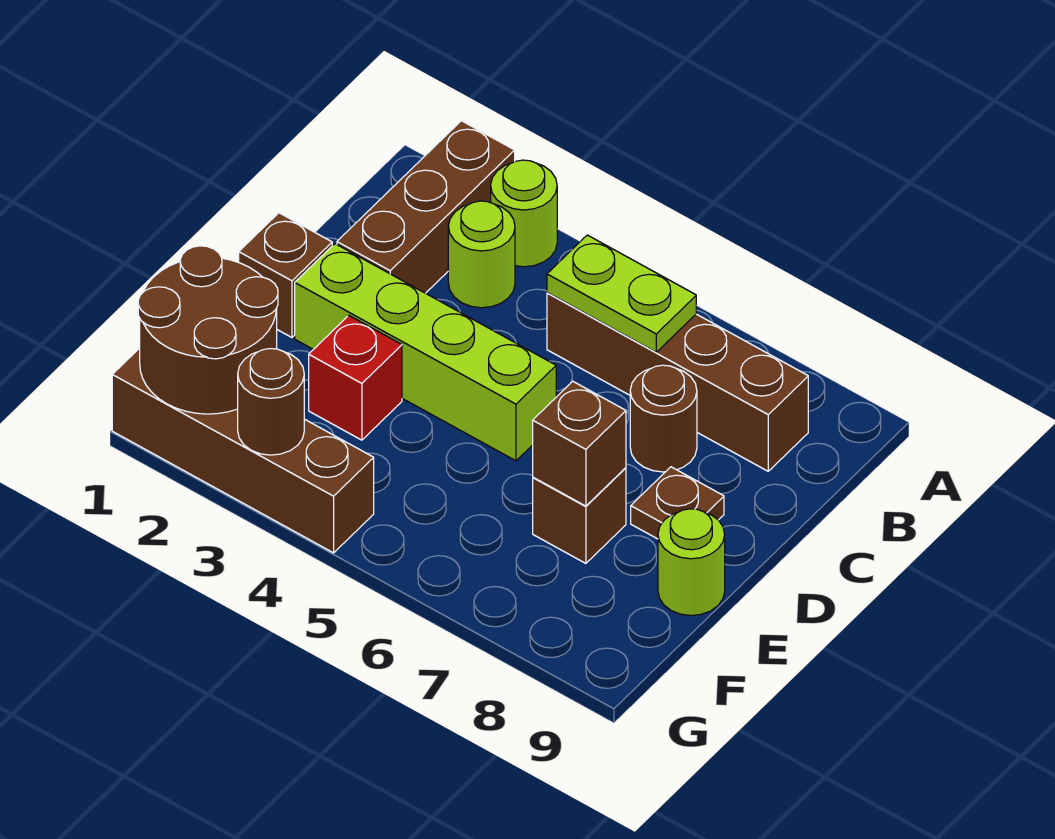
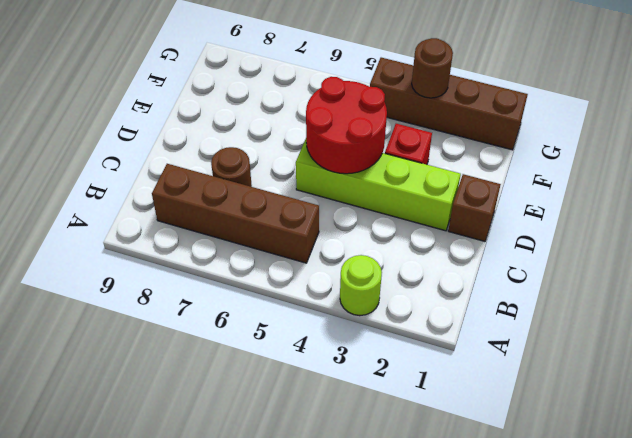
red 2x2 round brick [306,77,387,174] -> none
none -> brown 1x3 brick [337,121,515,293]
none -> lime 1x1 round brick [448,201,515,308]
none -> brown 1x1 plate [631,467,724,539]

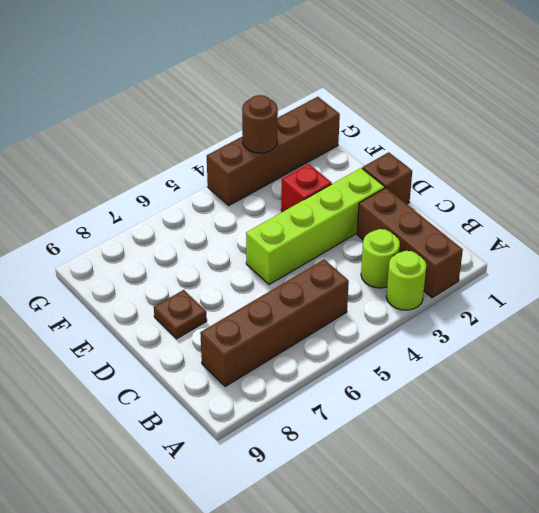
none -> brown 1x1 round brick [630,365,697,472]
none -> brown 1x1 brick [533,468,626,563]
none -> lime 1x1 round brick [658,509,725,615]

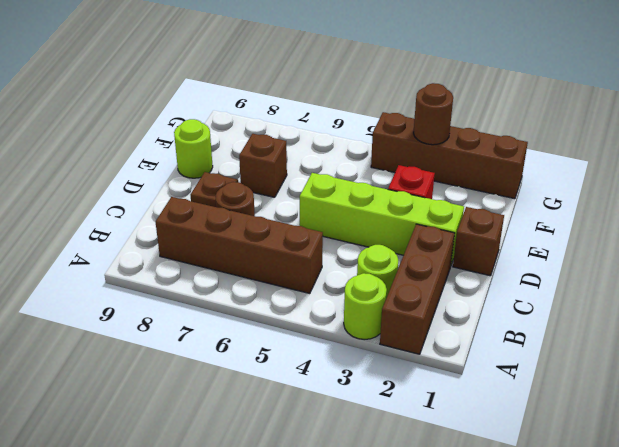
none -> lime 1x2 plate [547,235,696,352]
none -> brown 1x1 brick [533,381,626,506]
none -> brown 2x2 round brick [138,246,278,414]

